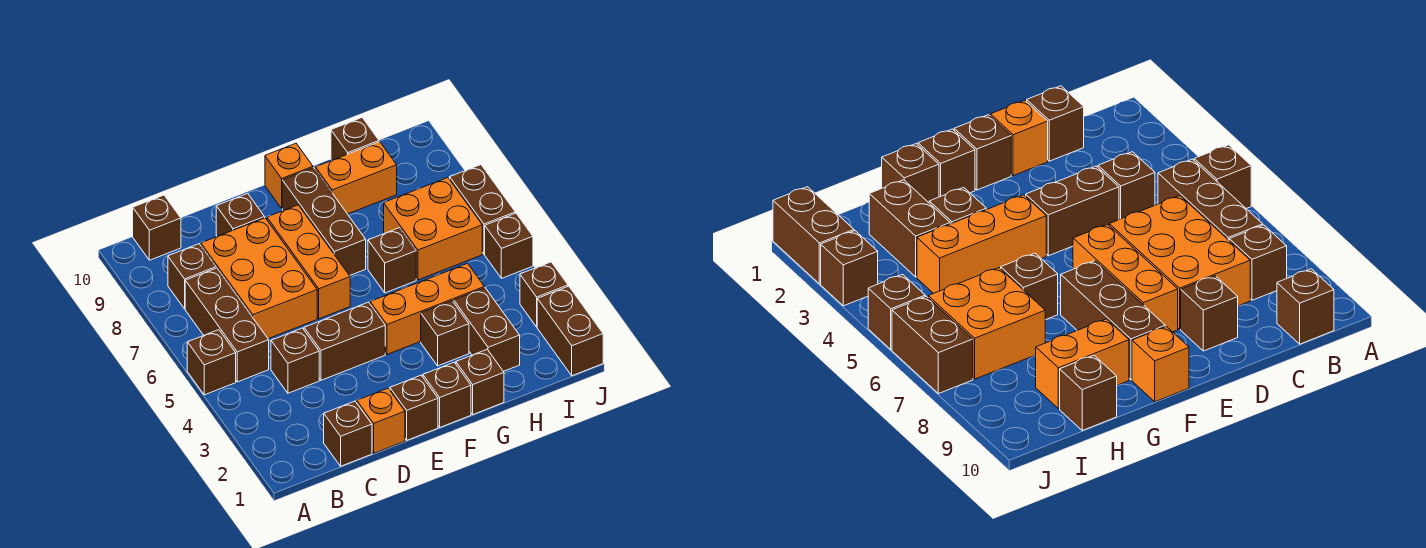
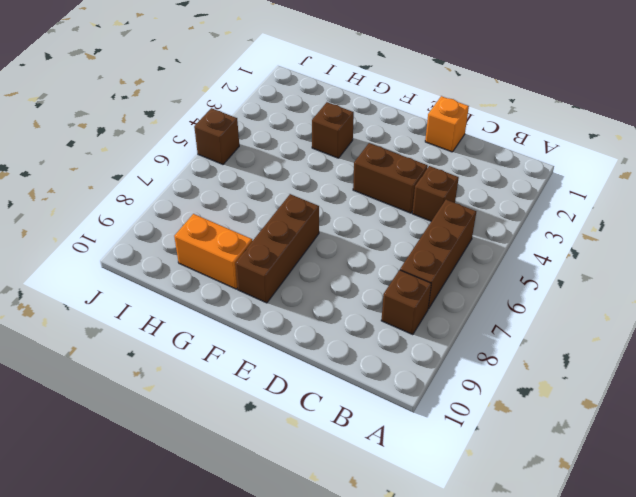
none -> brown 1x1 brick [187,330,236,395]
none -> brown 1x1 brick [133,195,181,260]
none -> brown 1x1 brick [324,401,372,466]

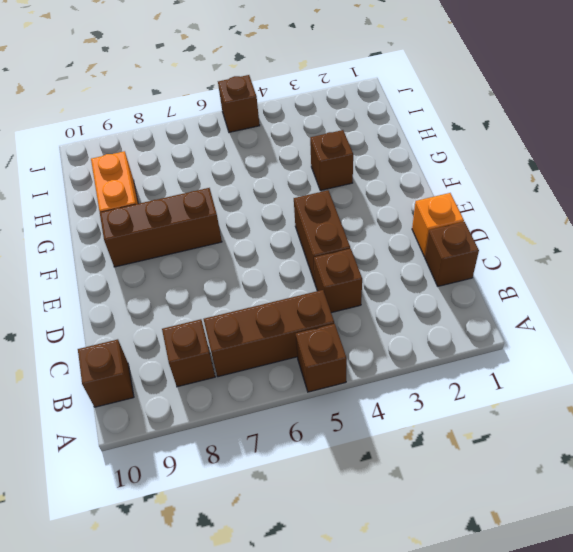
none -> orange 2x3 brick [201,218,317,339]
none -> brown 1x1 brick [216,193,265,236]
none -> brown 1x1 brick [390,375,438,440]

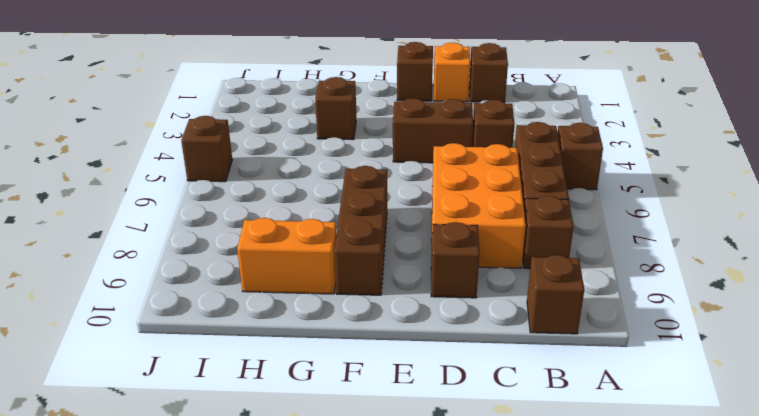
none -> orange 1x3 brick [267,205,350,319]
none -> brown 1x1 brick [423,362,471,427]
none -> orange 1x3 brick [370,263,484,354]

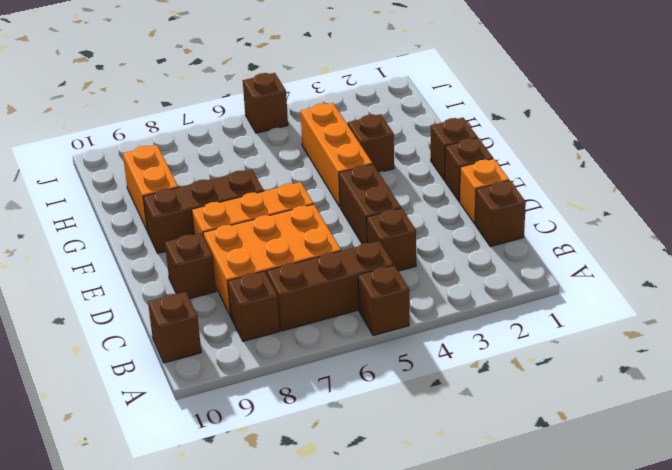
none -> orange 1x1 brick [265,143,313,208]
none -> brown 1x1 brick [456,350,504,414]
none -> brown 1x1 brick [368,228,416,293]

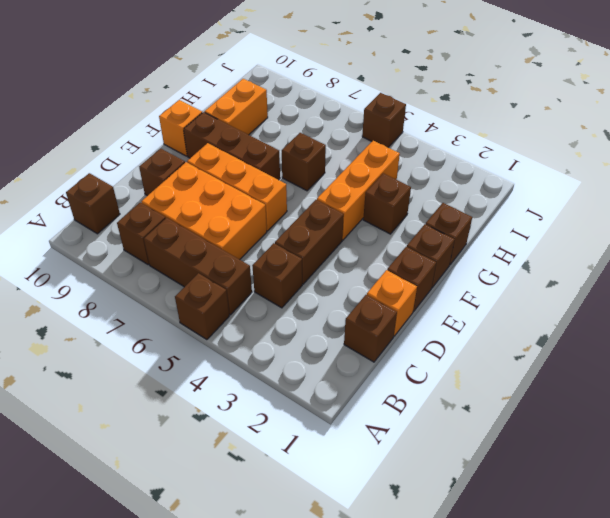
none -> brown 1x2 brick [454,288,520,371]
none -> orange 2x2 brick [384,178,482,280]
none -> brown 1x1 brick [331,118,379,160]

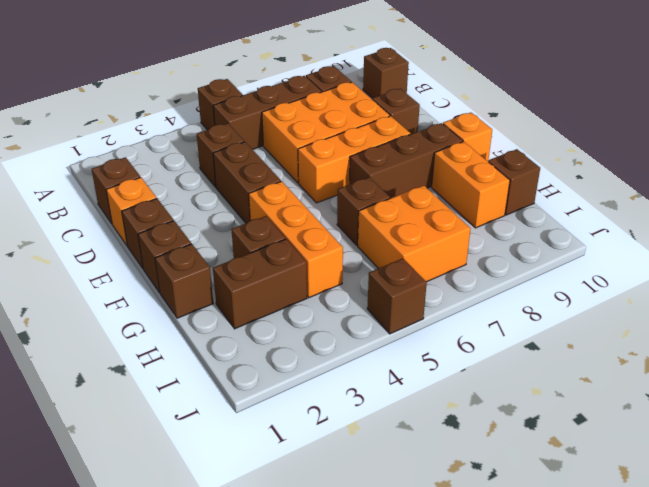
none -> brown 1x2 brick [537,286,603,376]
none -> brown 1x1 brick [520,262,568,327]
none -> brown 1x2 brick [450,165,515,254]

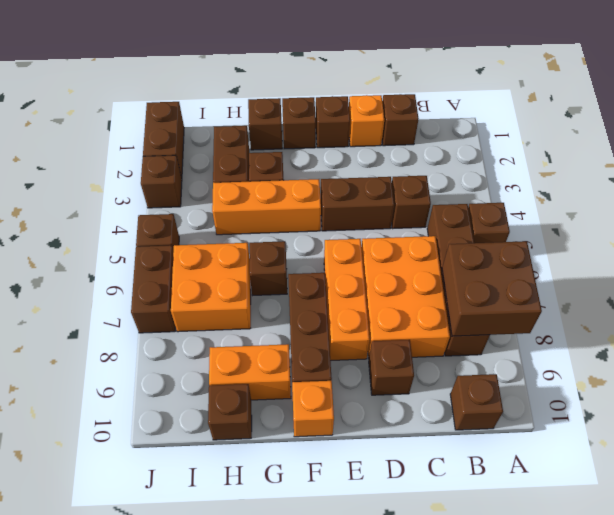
brown 2x2 brick [442,241,542,336] -> none

